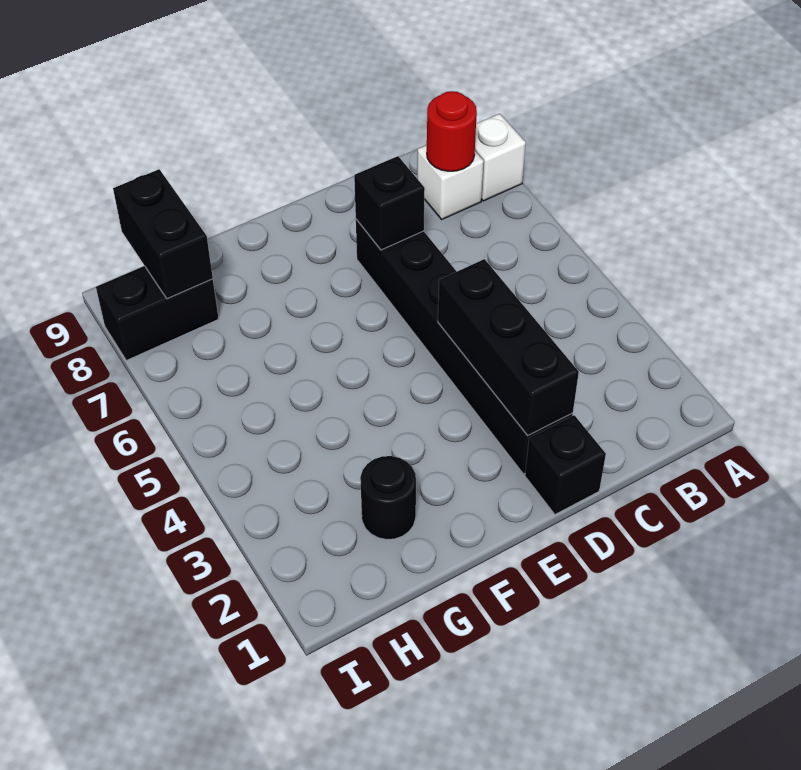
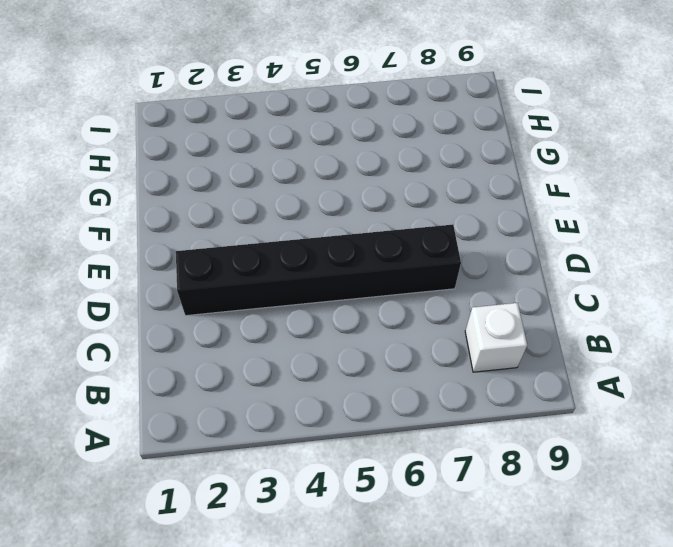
none -> white 1x1 brick [475,114,526,201]
none -> black 1x1 brick [525,415,606,514]

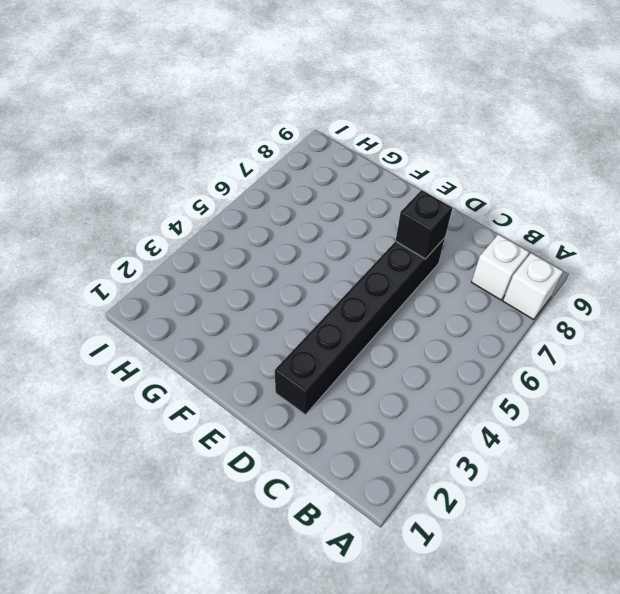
none -> black 1x1 brick [525,415,606,514]
none -> black 1x1 round brick [360,456,416,540]

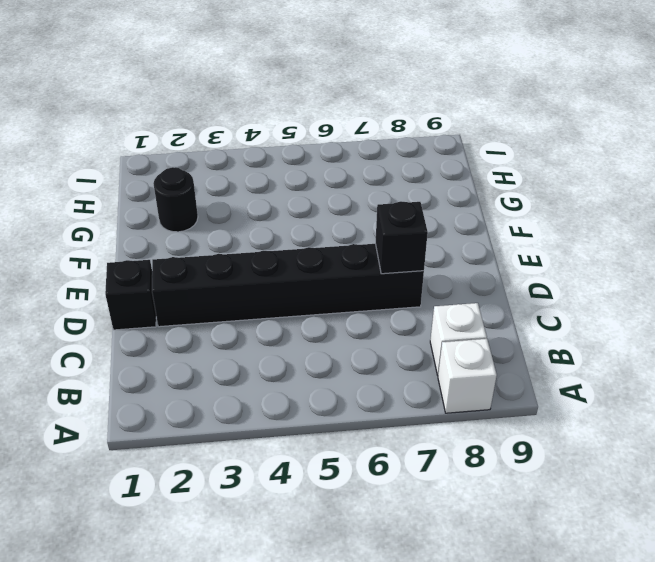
none -> black 1x2 brick [96,266,218,361]
none -> red 1x1 round brick [427,91,477,171]

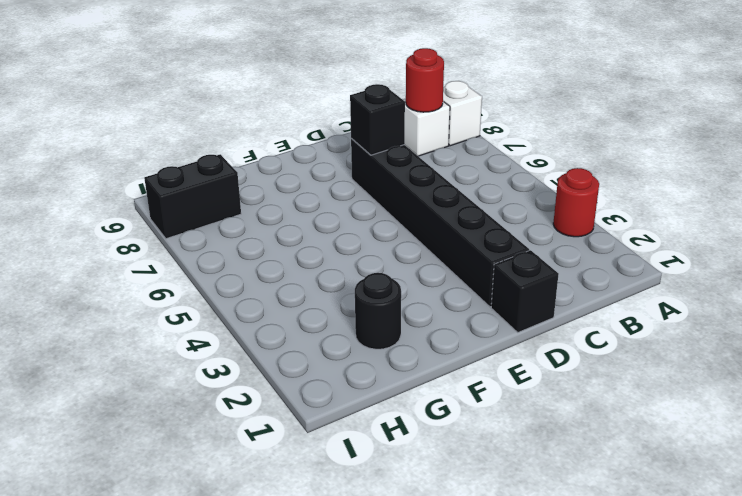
red 1x1 round brick [553,168,599,237] -> none
none -> black 1x3 brick [438,259,579,435]
none -> black 1x2 brick [113,169,213,299]

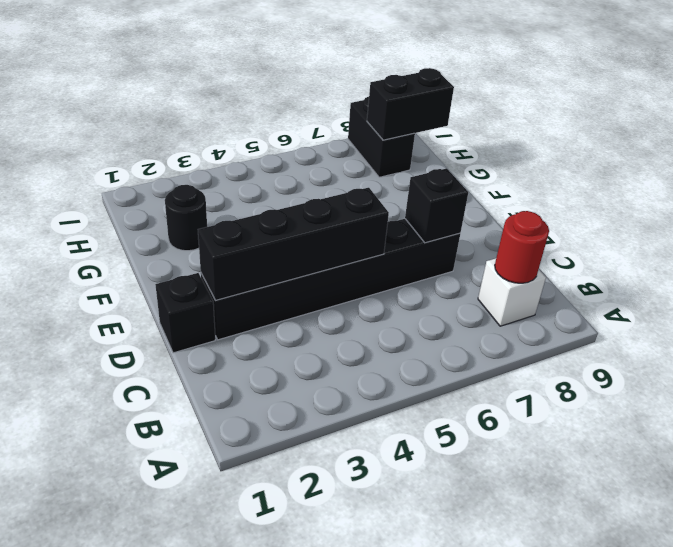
black 1x4 brick [198,188,389,300] -> black 1x3 brick [438,259,579,435]
none -> white 1x1 brick [475,114,526,201]

